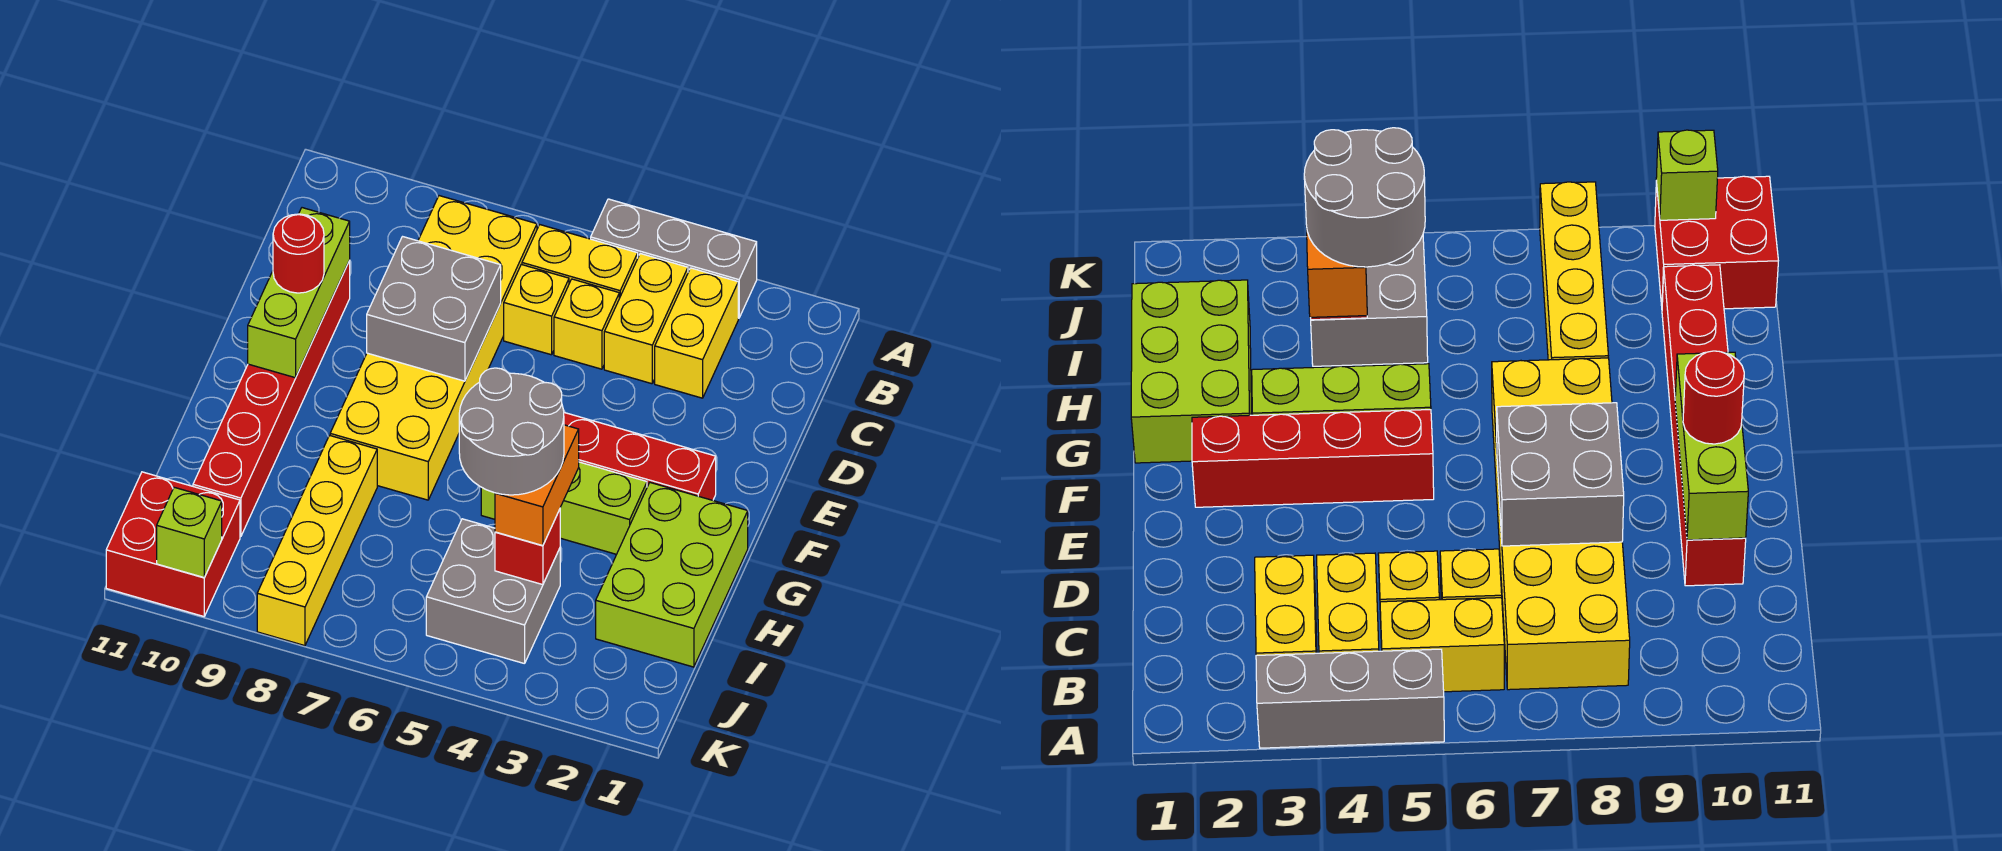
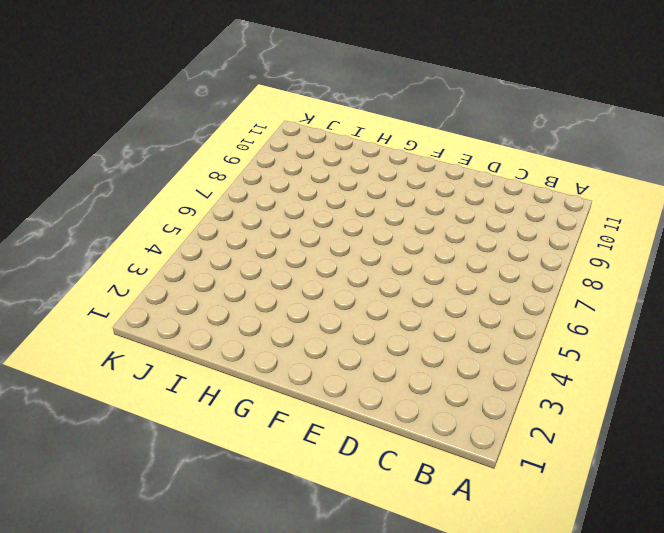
none -> grey 1x3 brick [591,199,757,318]
none -> yellow 1x2 brick [655,268,738,398]
none -> yellow 1x2 brick [604,254,688,384]

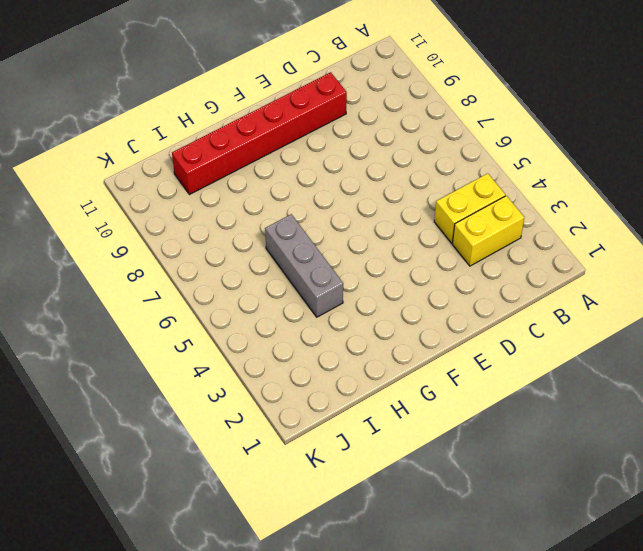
grey 1x3 brick [265,214,343,317] -> grey 1x3 brick moved to [591,199,757,318]
none -> yellow 1x2 brick [522,225,638,298]
none -> yellow 2x6 brick [330,196,537,500]
none -> yellow 1x1 brick [554,279,619,369]

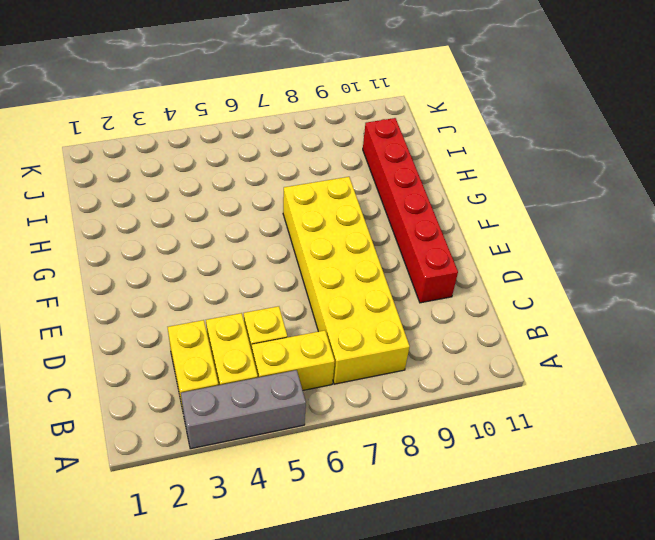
none -> yellow 1x1 brick [504,264,569,355]
none -> red 1x4 brick [564,413,716,500]
none -> lime 2x3 brick [596,483,748,667]

